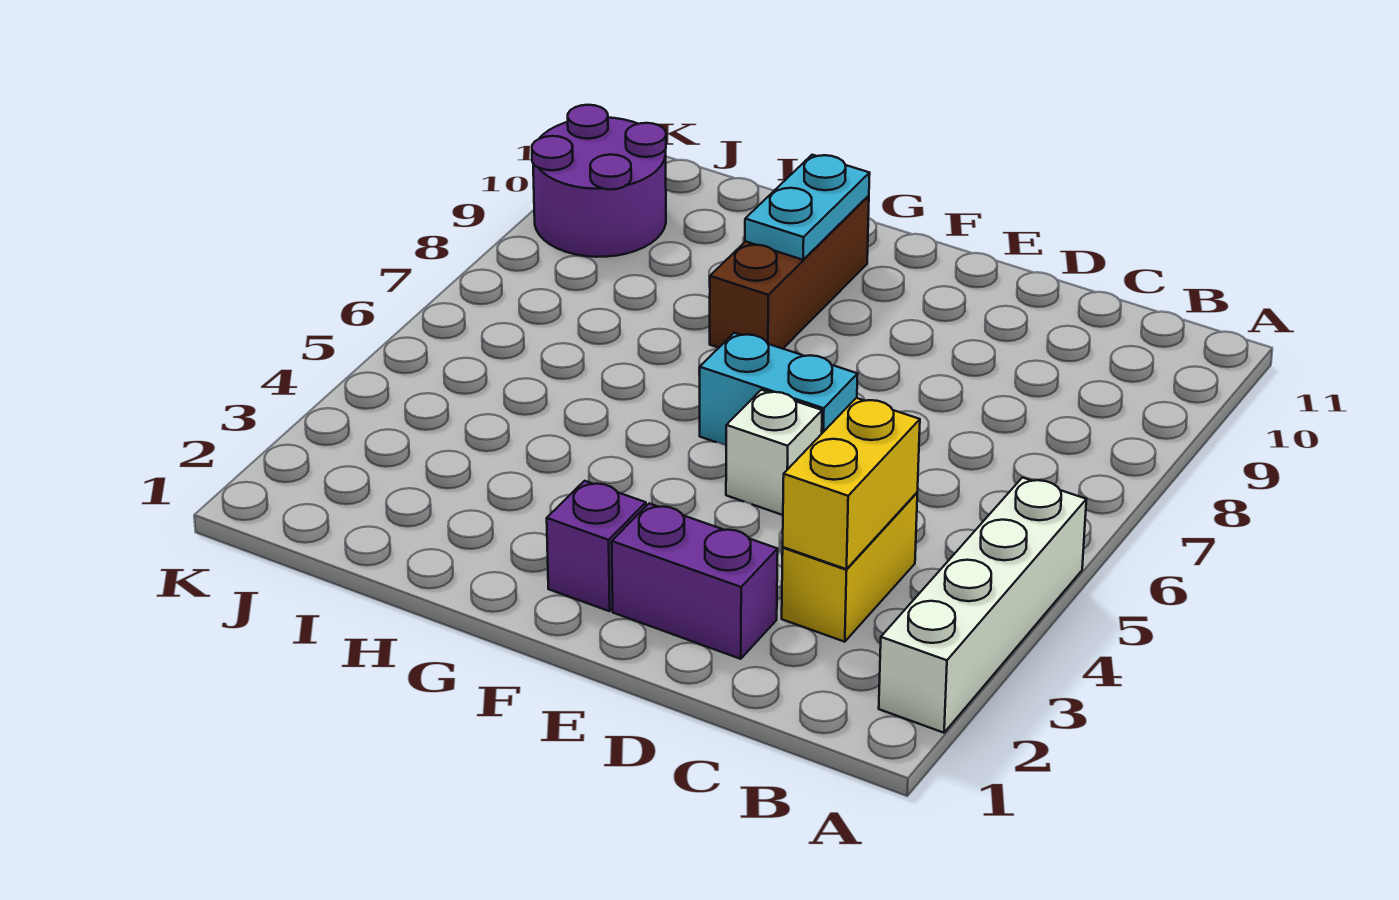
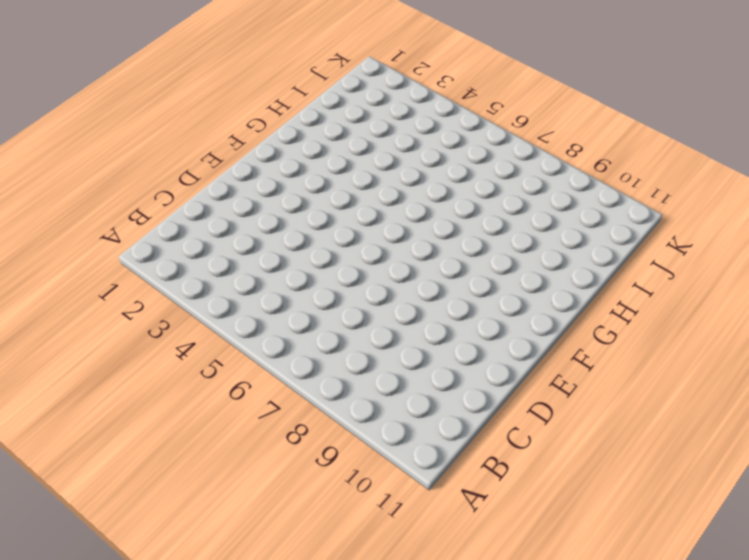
none -> white 1x4 brick [879,478,1086,733]
none -> yellow 1x2 brick [782,493,917,642]

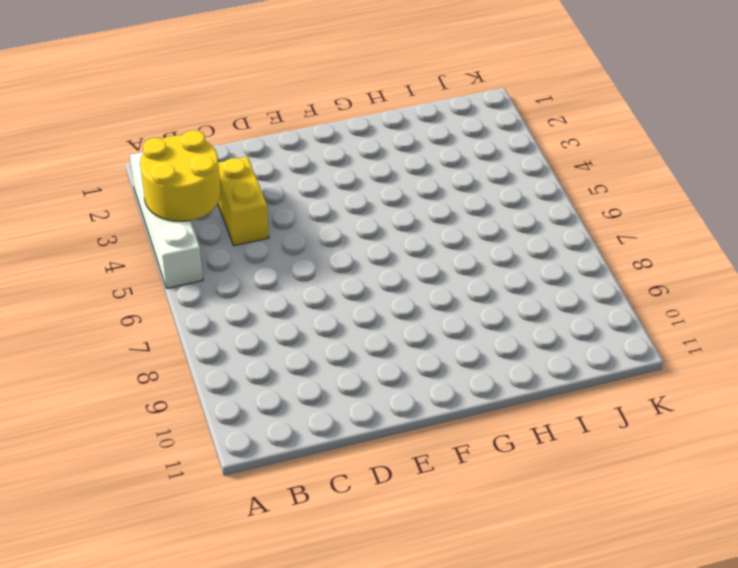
yellow 2x2 round brick [140,130,221,221] -> none
none -> purple 1x2 brick [612,504,778,659]
none -> white 1x1 brick [726,390,822,515]

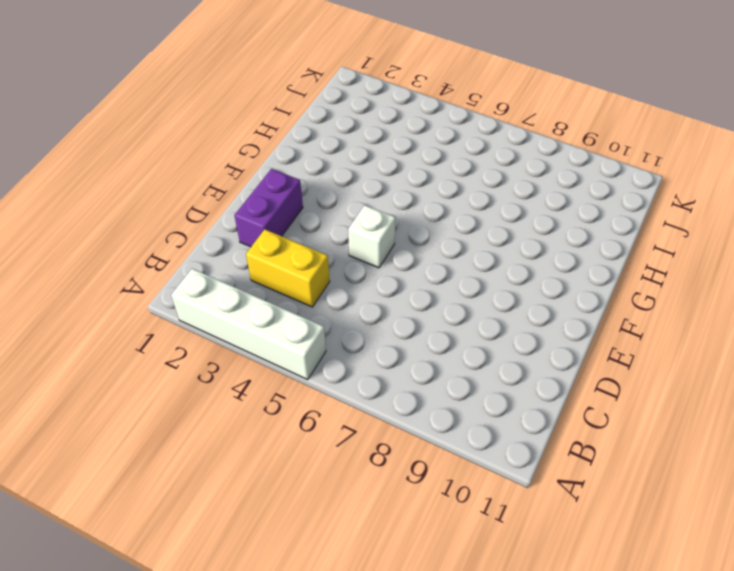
none -> cyan 1x2 brick [700,333,858,445]
none -> purple 1x1 brick [547,481,646,611]

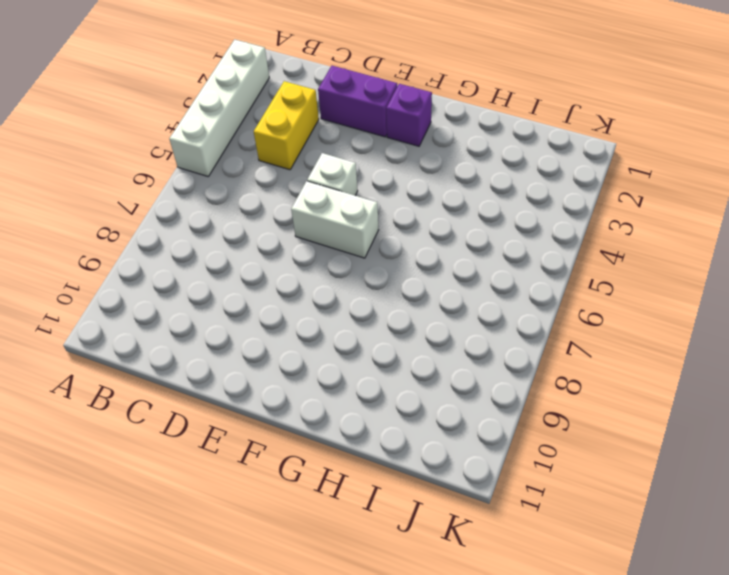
white 1x2 brick [291,181,378,258] -> cyan 1x2 brick [700,333,858,445]
none -> brown 1x3 brick [710,196,869,349]
none -> purple 2x2 round brick [532,105,666,257]

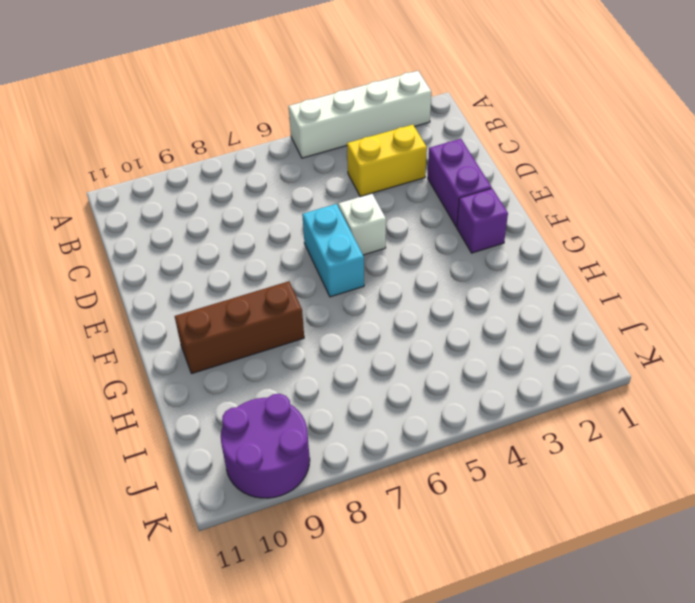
none -> yellow 1x2 brick [783,398,920,569]
none -> cyan 1x2 plate [745,155,870,260]

